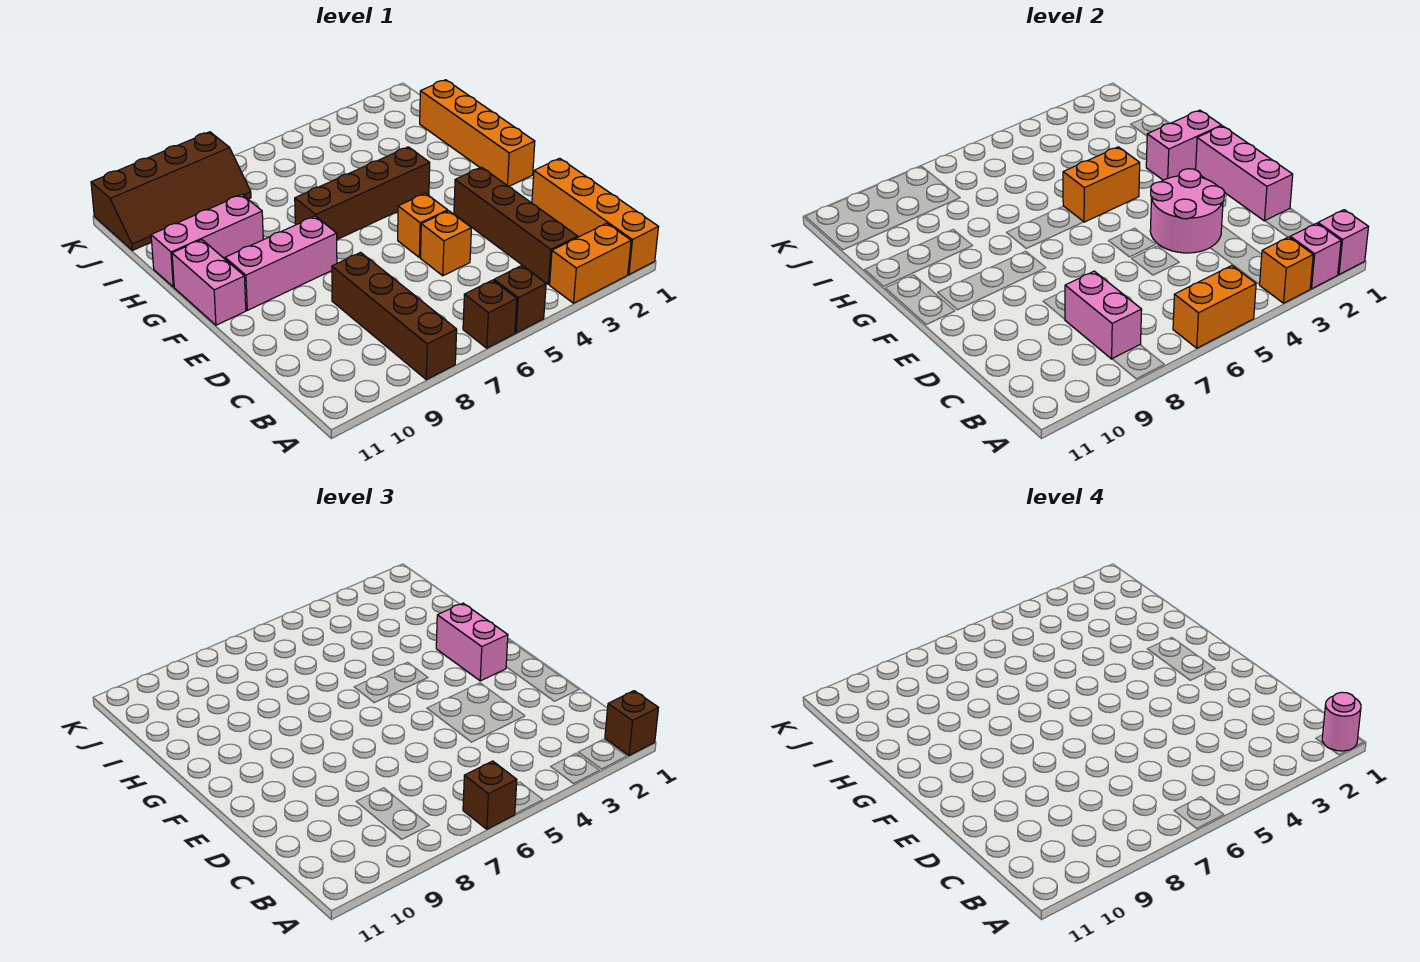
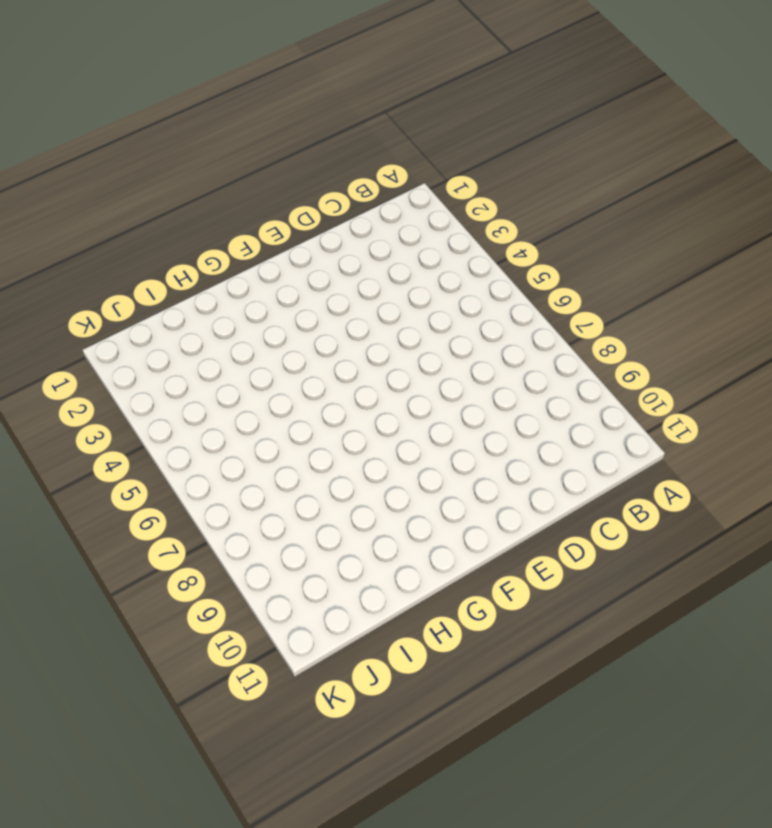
none -> orange 1x4 brick [532,158,658,274]
none -> orange 1x2 brick [550,223,631,303]
none -> brown 1x1 brick [494,266,546,333]

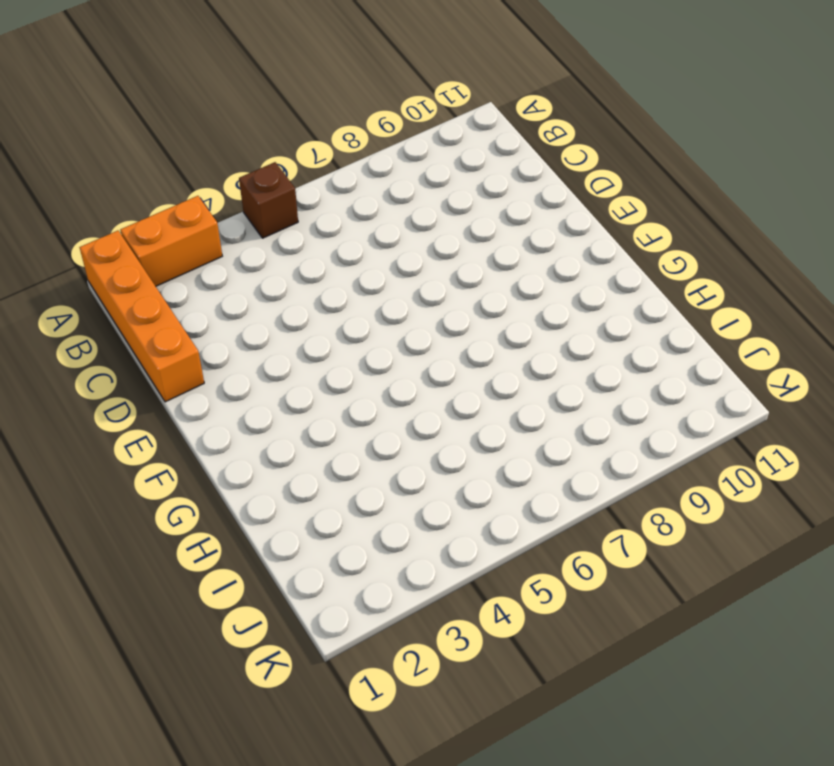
none -> brown 1x1 brick [463,280,517,348]
none -> brown 1x4 brick [332,252,457,380]
none -> brown 1x4 brick [454,167,578,284]

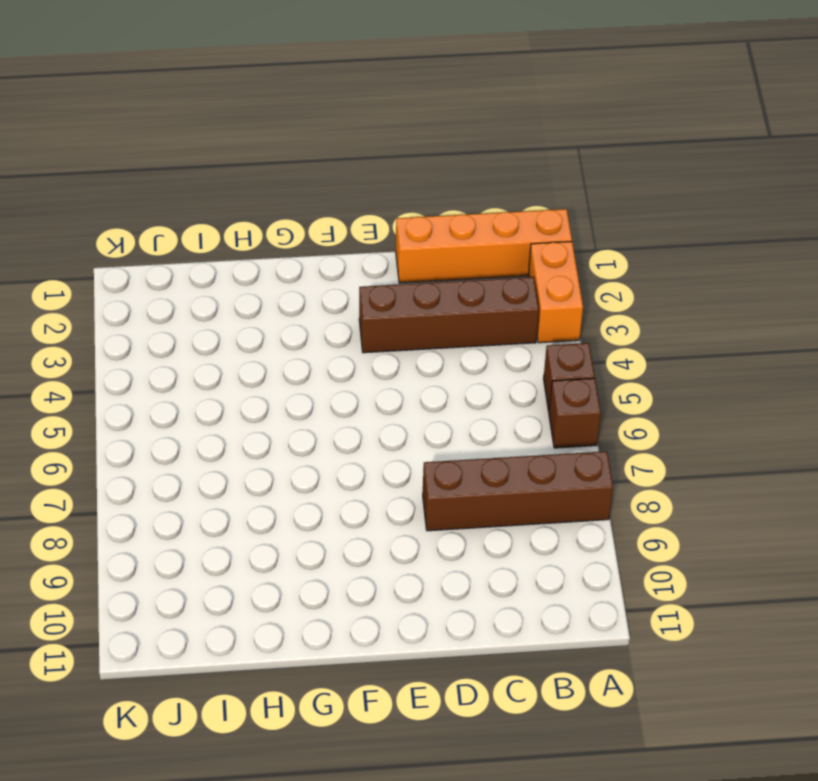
none -> orange 1x1 brick [421,211,471,276]
none -> orange 1x1 brick [398,193,448,258]
none -> orange 1x4 brick [420,80,535,187]

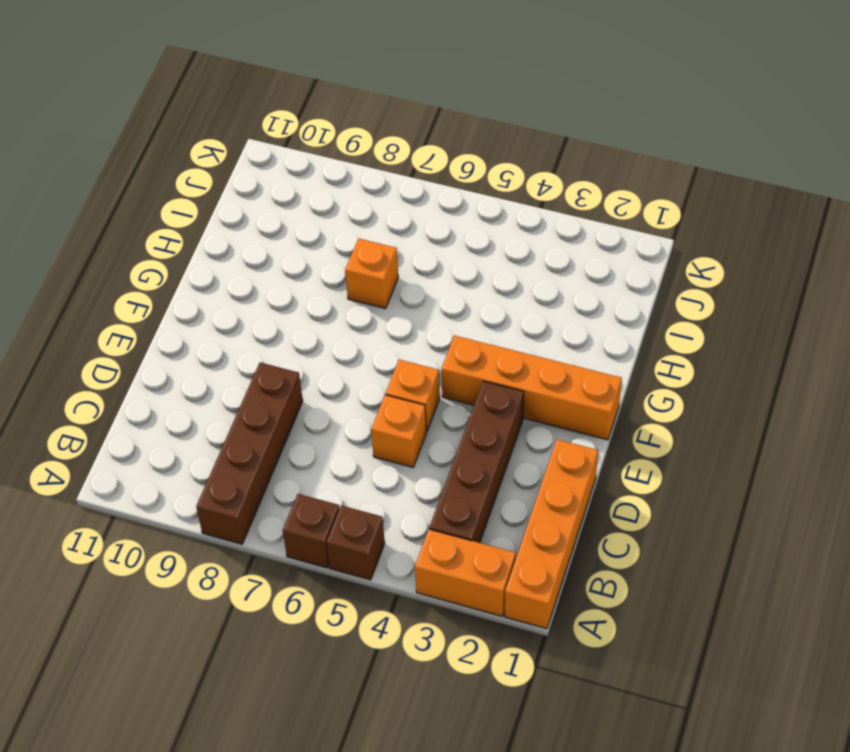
orange 1x4 brick [442,336,622,440] -> orange 1x4 brick turned to [420,80,535,187]
orange 1x1 brick [345,238,398,309] -> orange 1x1 brick moved to [1259,237,1313,303]
none -> pink 1x3 brick [225,216,337,310]
none -> pink 1x2 brick [172,240,246,325]
none -> brown 1x4 brick [295,147,430,239]

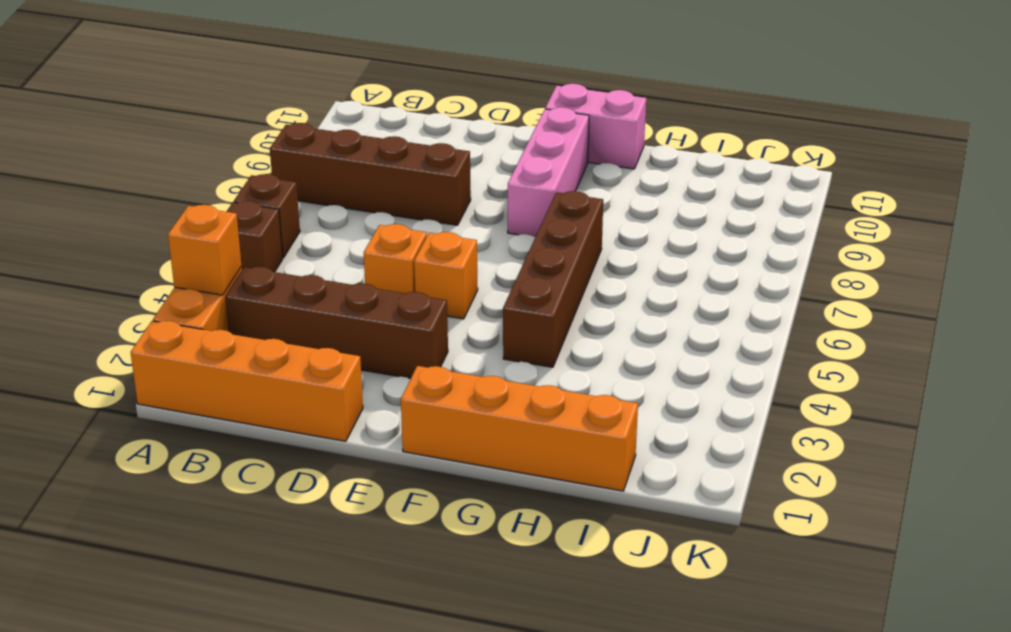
none -> pink 1x3 brick [151,195,263,287]
none -> brown 2x4 slope [91,132,251,250]
none -> pink 1x1 brick [1318,210,1368,274]

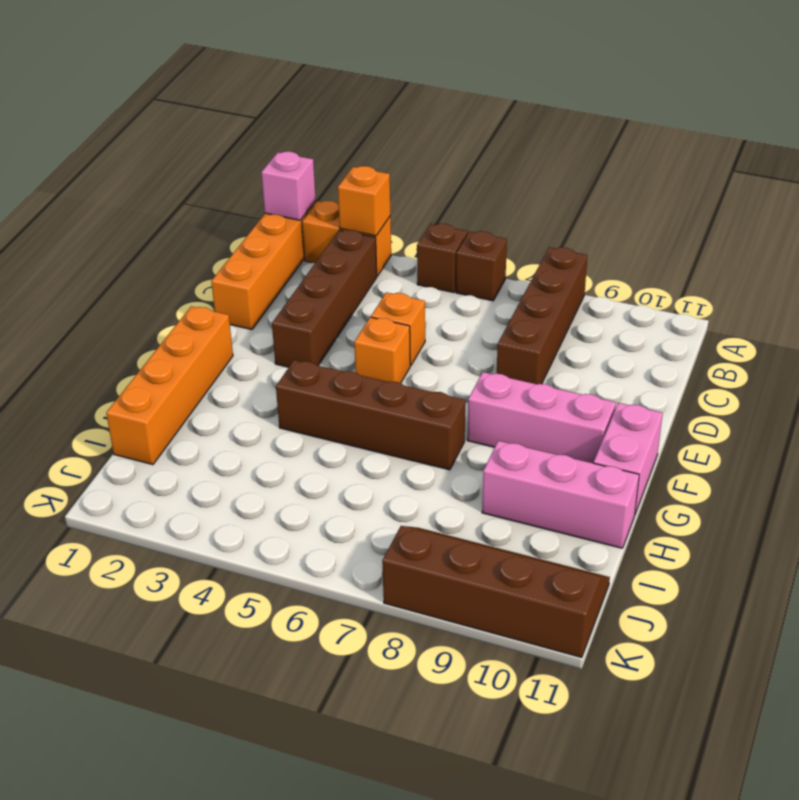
none -> pink 1x1 brick [1290,223,1341,289]
none -> orange 1x2 brick [1173,266,1256,348]
none -> pink 1x2 brick [1065,271,1142,359]

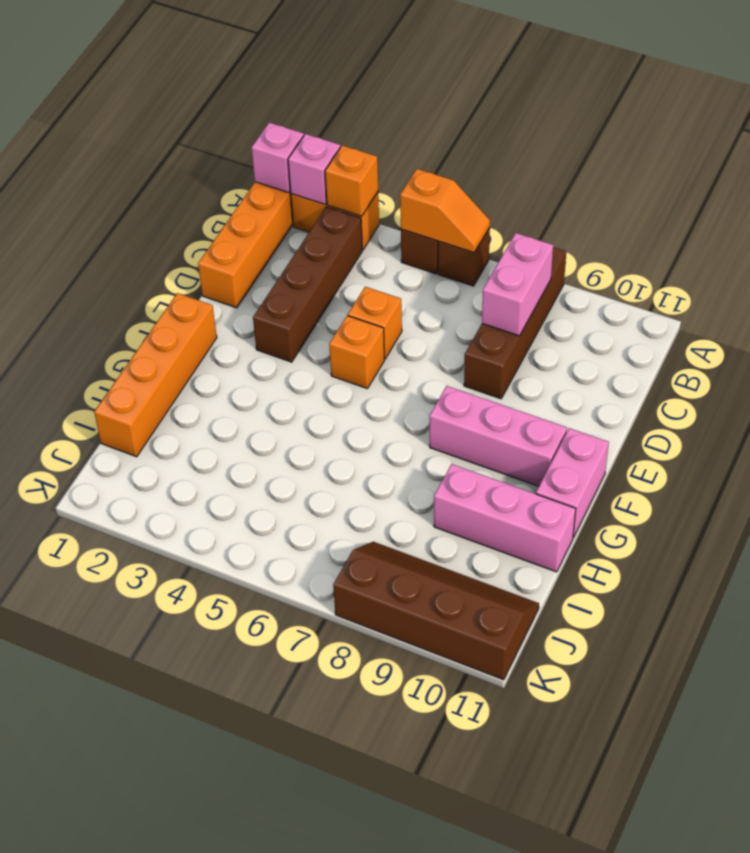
orange 1x2 slope [400,169,490,253] -> orange 1x2 brick [1173,266,1256,348]
none -> brown 1x4 brick [295,147,430,239]
none -> pink 1x3 brick [1196,126,1293,221]
none -> pink 2x2 round brick [1150,169,1224,253]

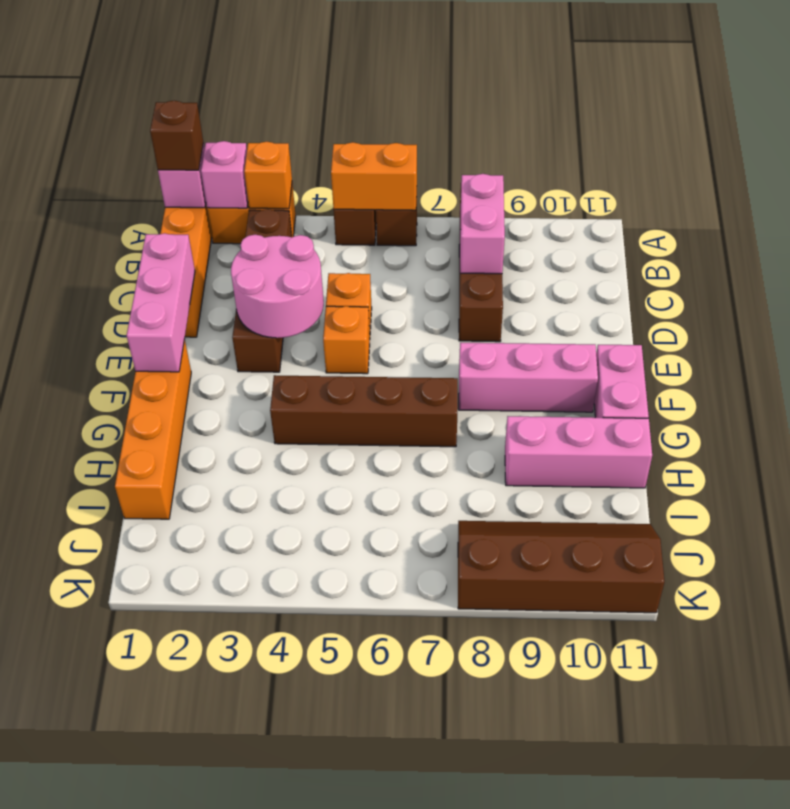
none -> pink 1x2 brick [1146,110,1222,180]
none -> orange 1x2 brick [1063,147,1140,222]
none -> brown 1x1 brick [463,761,517,829]

